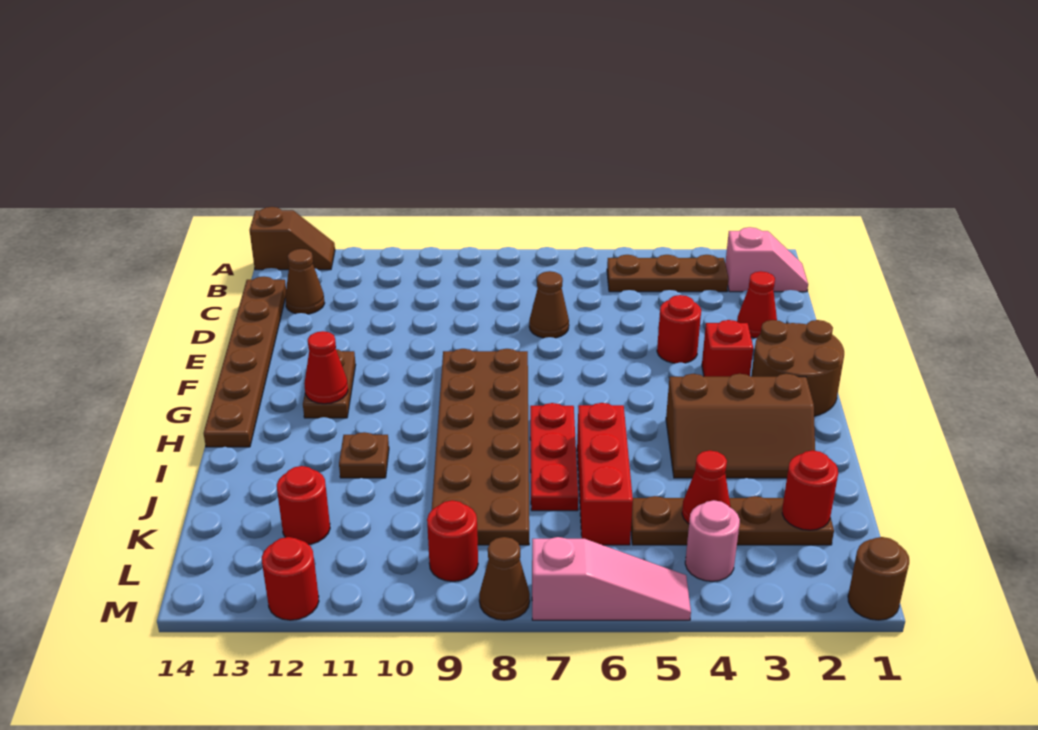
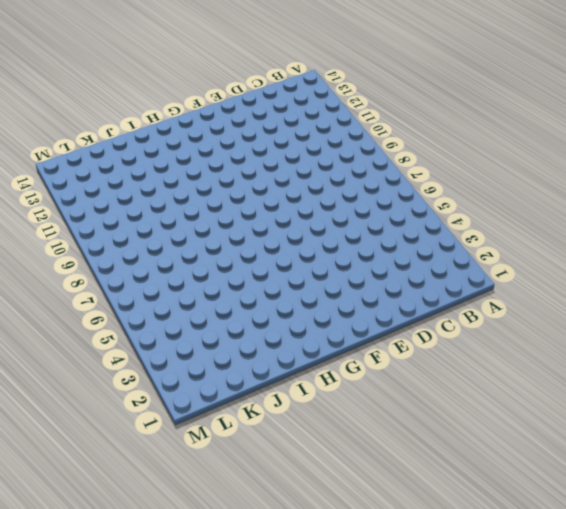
none -> brown 1x2 slope [249,207,335,270]
none -> pink 1x2 slope [725,227,808,292]
none -> brown 1x3 plate [607,255,728,292]

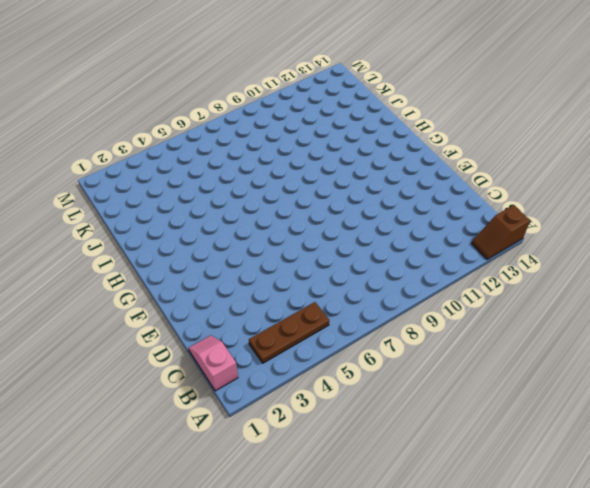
pink 1x2 slope [188,335,238,391] -> pink 1x2 slope turned to [725,227,808,292]
none -> brown 1x1 cone [285,249,325,314]
none -> brown 1x6 plate [204,277,286,447]
none -> red 1x1 cone [737,271,777,338]

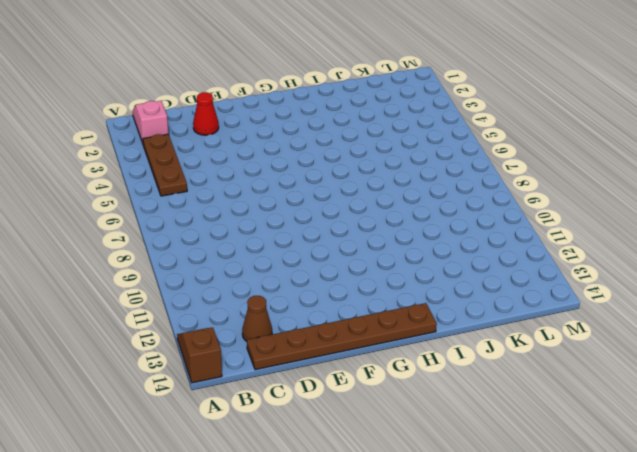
none -> brown 1x1 cone [529,271,569,338]
none -> red 1x1 round brick [657,295,701,363]
none -> brown 2x2 round brick [751,320,844,416]

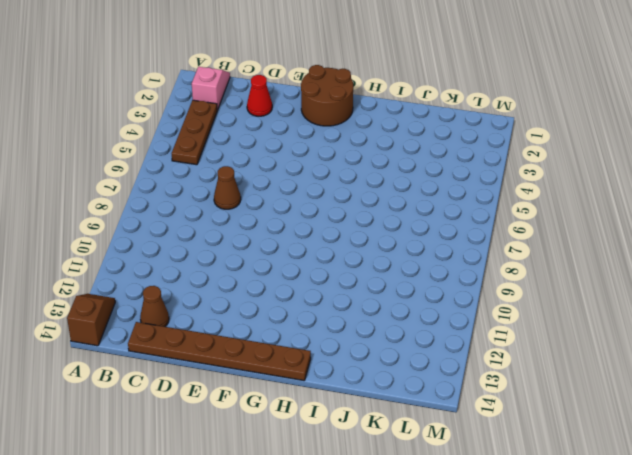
none -> red 1x1 round brick [657,295,701,363]
none -> red 1x1 brick [702,320,753,377]
none -> brown 2x6 plate [432,349,529,545]

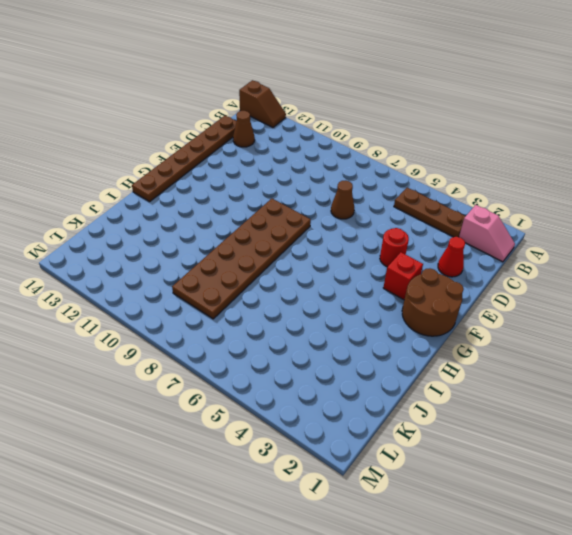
none -> brown 1x2 plate [303,349,356,418]
none -> brown 2x3 slope [666,374,815,478]
none -> red 1x3 plate [530,403,578,511]

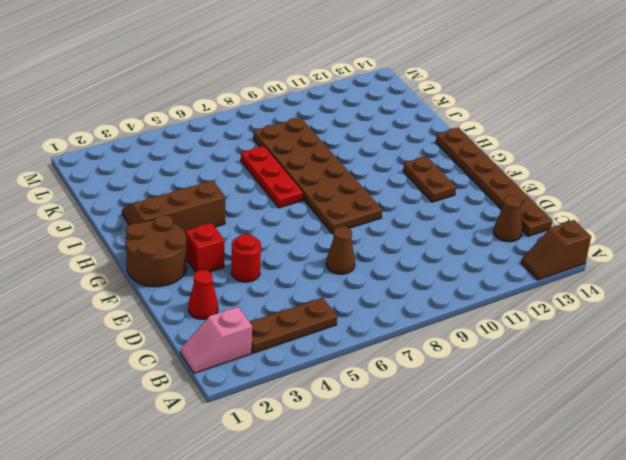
none -> red 1x3 brick [577,403,633,545]
none -> brown 1x1 plate [339,432,389,478]
none -> brown 1x4 plate [631,496,834,545]

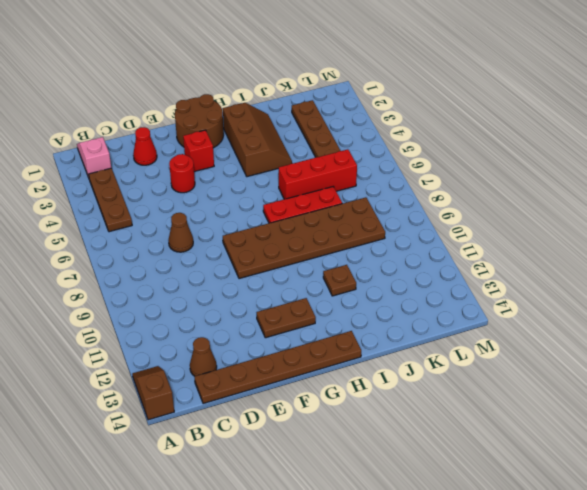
none -> red 1x1 round brick [277,466,330,545]
none -> pink 1x1 round brick [685,500,740,581]
none -> red 1x1 round brick [427,500,478,581]

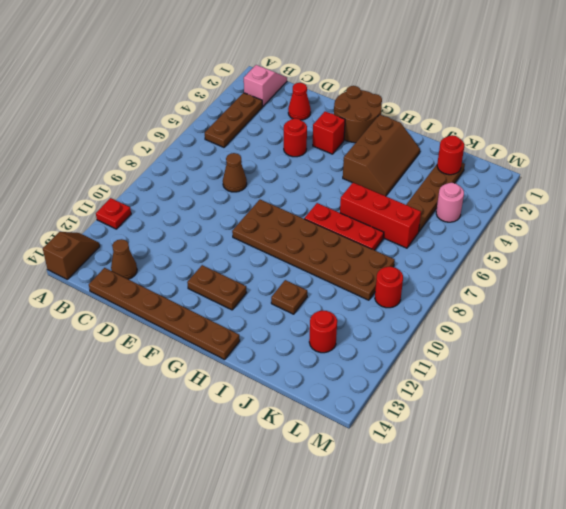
red 1x1 plate [96,198,131,229] -> none
none -> brown 1x1 round brick [848,537,909,620]
none -> pink 1x3 slope [532,537,691,620]
none -> brown 1x1 cone [479,537,530,620]

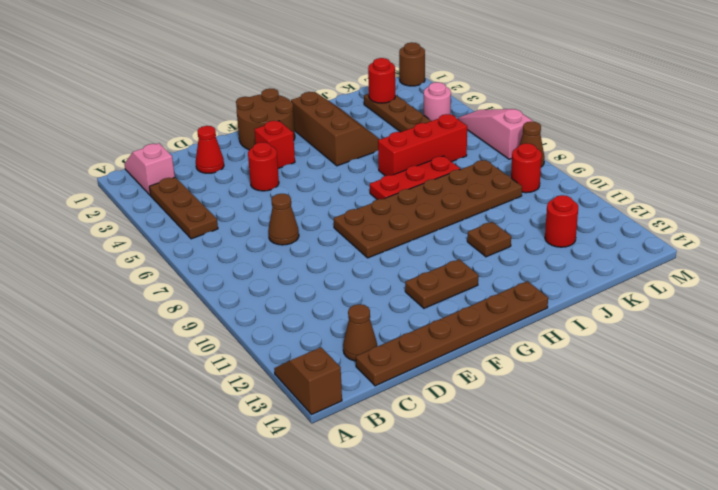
none -> red 1x1 round brick [262,537,319,620]
none -> red 1x1 cone [304,331,348,404]
none -> red 1x1 cone [682,450,731,524]

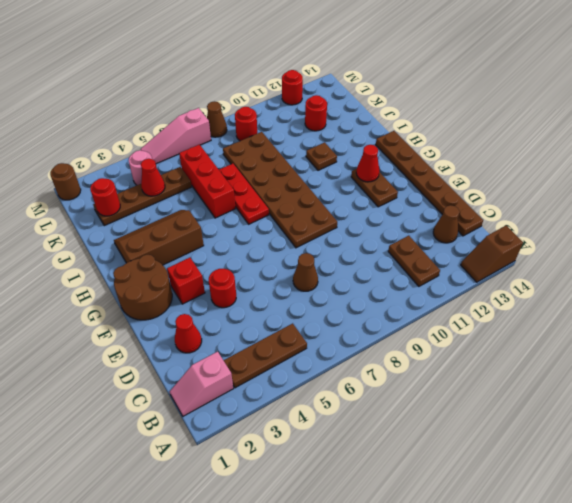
brown 1x2 plate [388,236,440,286] -> none

